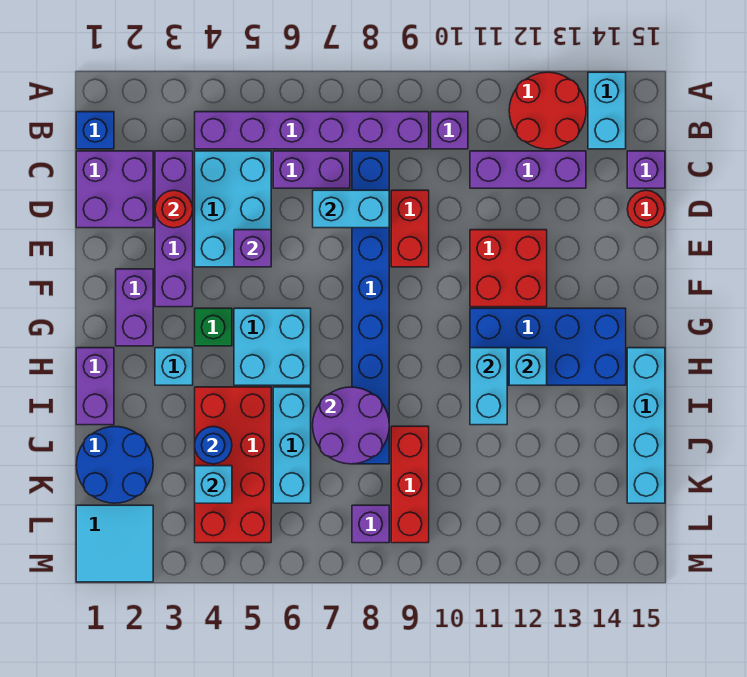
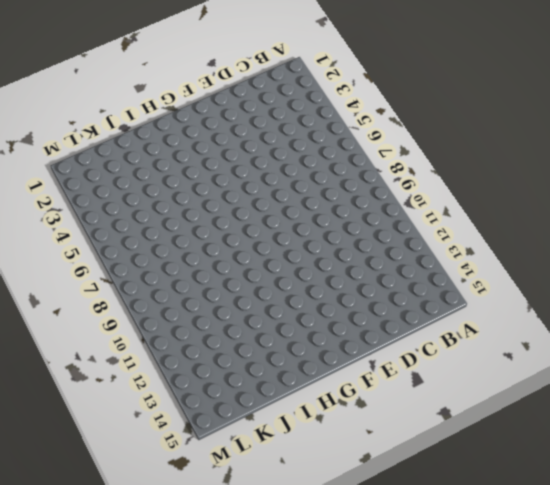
none -> red 2x2 round brick [509,72,586,149]
none -> cyan 1x2 brick [588,72,626,149]
none -> blue 1x1 brick [76,112,114,149]
none -> purple 1x6 brick [195,112,429,149]

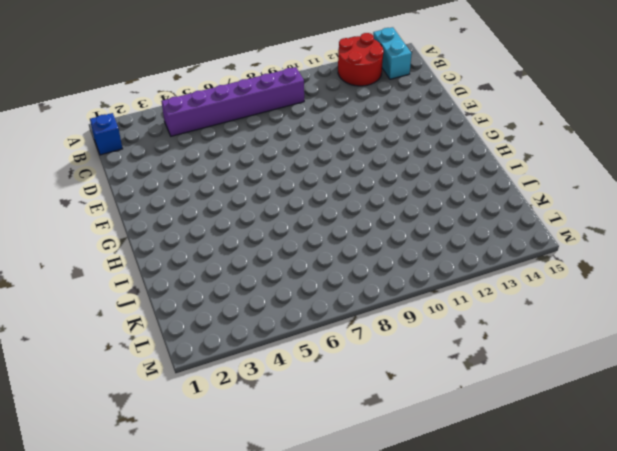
none -> purple 1x1 brick [431,112,468,149]
none -> purple 2x2 brick [76,151,153,228]
none -> purple 1x4 brick [155,151,193,307]
none -> cyan 2x3 brick [195,151,271,267]

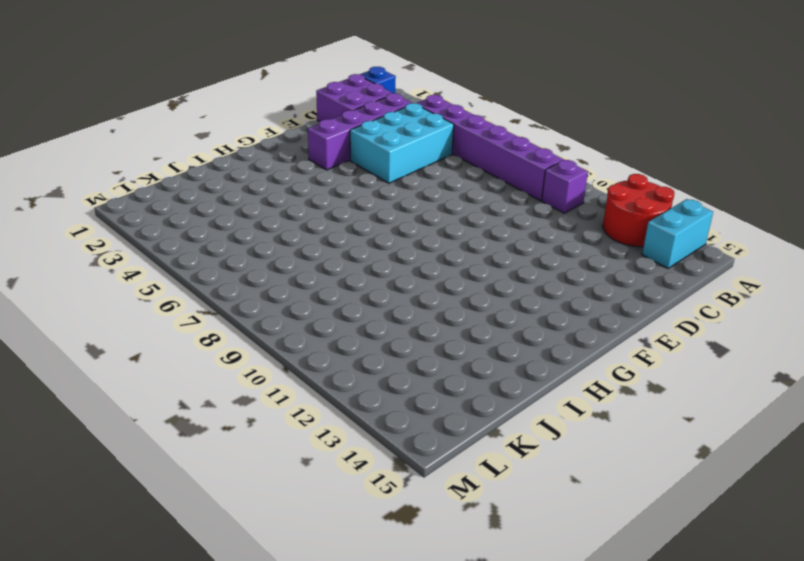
none -> purple 1x2 brick [273,151,350,188]
none -> blue 1x8 brick [352,151,389,464]
none -> purple 1x3 brick [470,151,586,188]
none -> purple 1x1 brick [627,151,665,188]

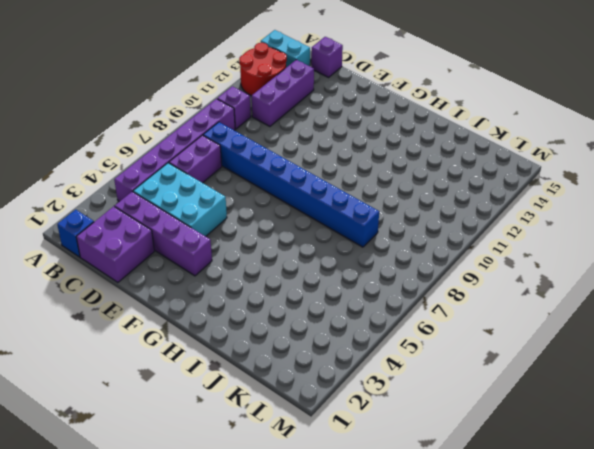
none -> red 1x2 brick [391,190,429,267]
none -> red 1x1 round brick [627,190,665,228]
none -> red 2x2 brick [470,230,547,307]
none -> purple 1x2 brick [116,269,153,346]

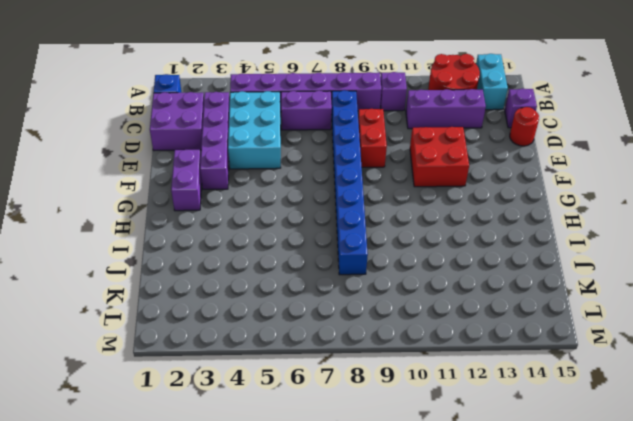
none -> green 1x1 brick [195,308,232,346]
none -> cyan 2x2 brick [234,308,311,385]
none -> blue 2x4 brick [470,308,626,385]
none -> purple 1x2 brick [76,348,114,425]

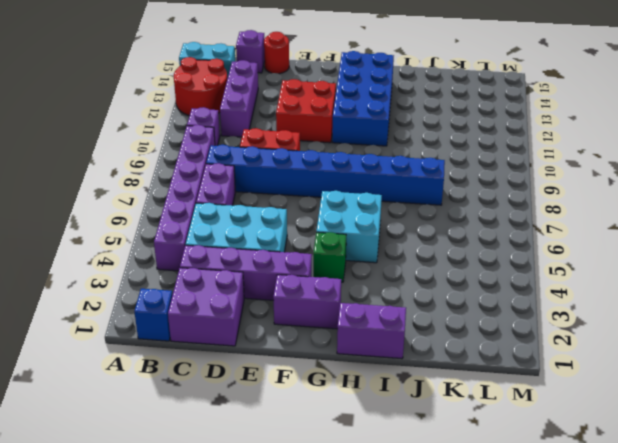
none -> cyan 1x1 brick [155,348,193,385]
none -> cyan 1x4 brick [627,348,665,503]
none -> red 2x4 brick [195,387,271,543]
none -> cyan 1x3 brick [273,387,311,503]

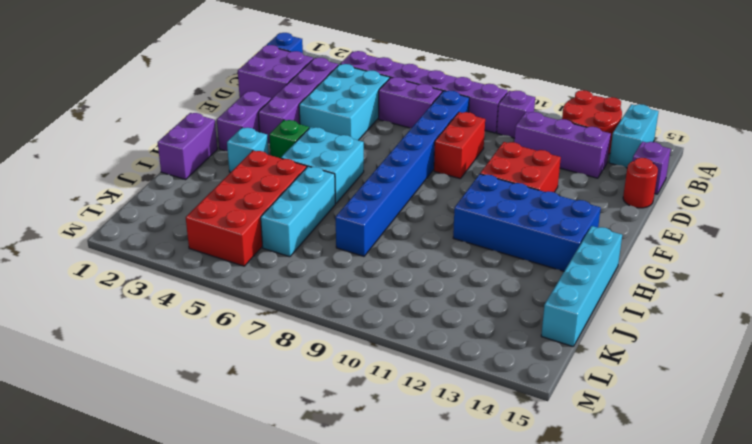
none -> blue 2x2 round brick [76,426,153,503]
none -> red 1x3 brick [391,426,429,543]
none -> cyan 2x2 tile [76,505,153,582]
none -> purple 1x1 brick [352,505,389,543]

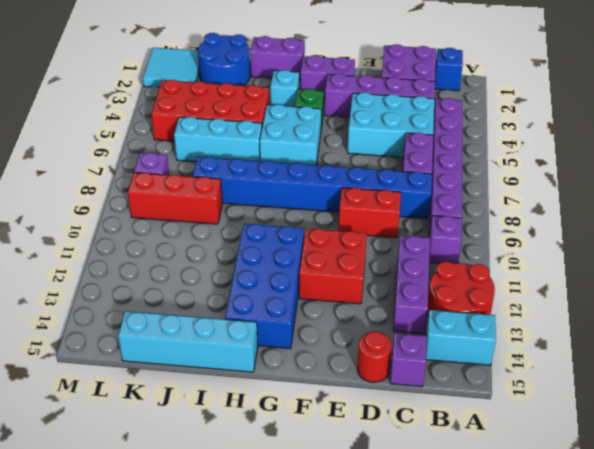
none -> red 1x1 round brick [155,190,193,228]
none -> cyan 1x2 brick [313,190,389,228]
none -> purple 1x1 brick [234,230,271,267]
none -> cyan 1x2 brick [470,348,507,425]

